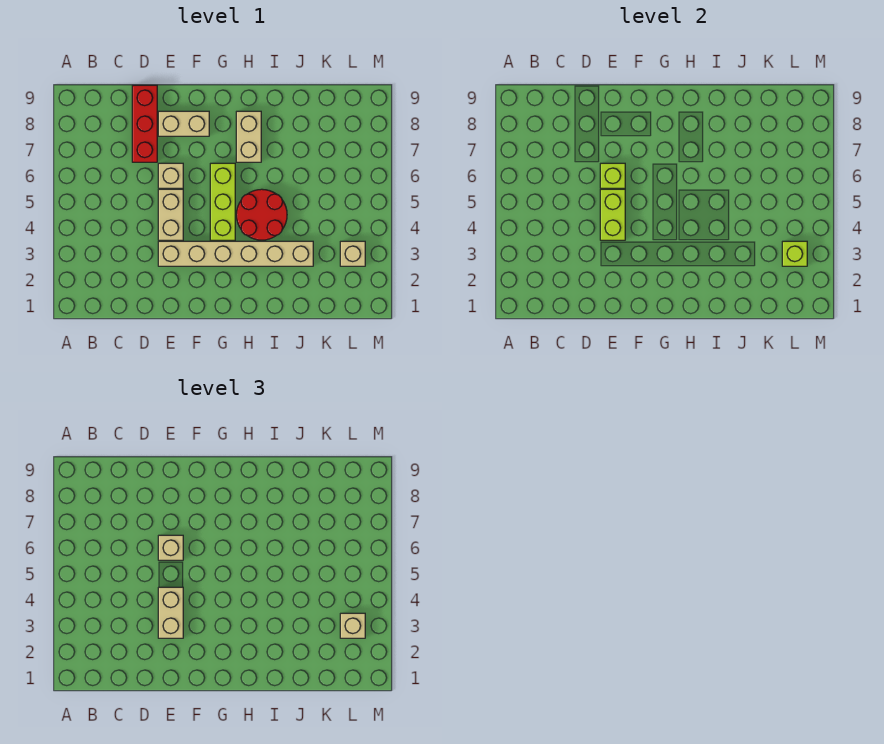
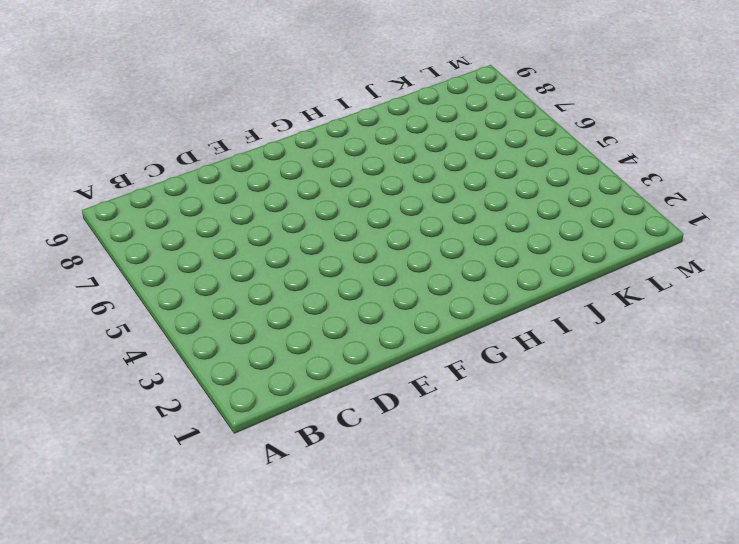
none -> red 1x3 brick [132,85,157,162]
none -> tan 1x6 brick [158,241,313,266]
none -> tan 1x2 brick [158,189,183,240]

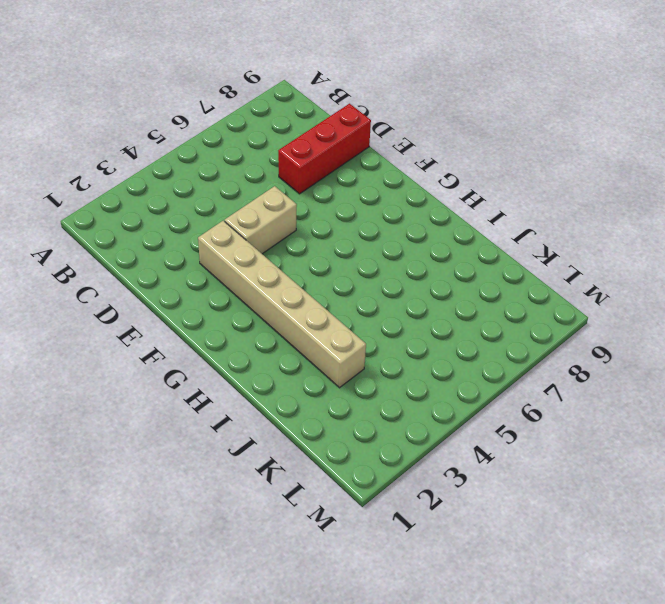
none -> tan 1x1 brick [158,163,183,188]
none -> tan 1x2 brick [158,111,209,136]
none -> lime 1x3 brick [210,163,235,240]

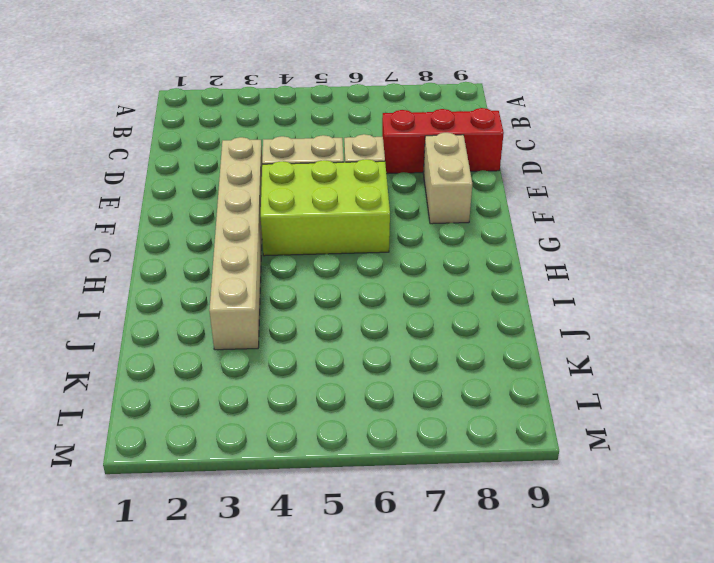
lime 2x3 brick [261,159,390,256] -> lime 1x3 brick [210,163,235,240]
none -> red 2x2 round brick [236,189,287,240]
none -> tan 1x2 brick [236,111,261,162]
none -> tan 1x1 brick [340,241,365,266]

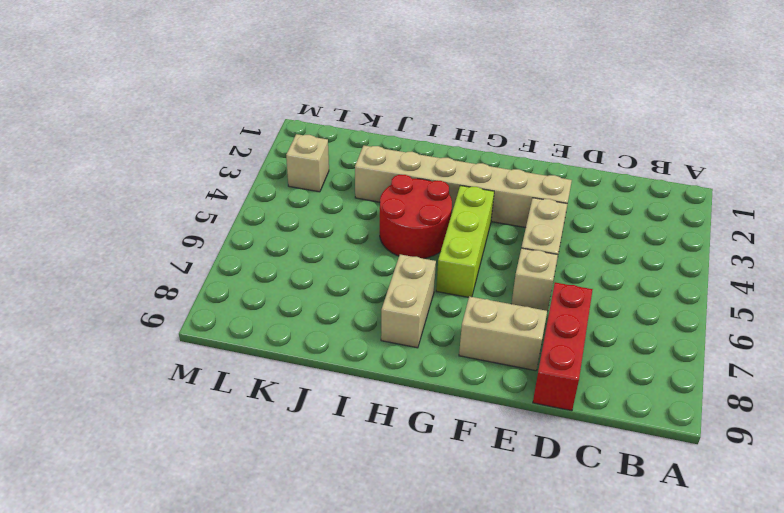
none -> lime 1x2 brick [600,189,625,240]
none -> lime 1x1 brick [600,163,625,188]
none -> lime 1x1 brick [782,241,807,266]

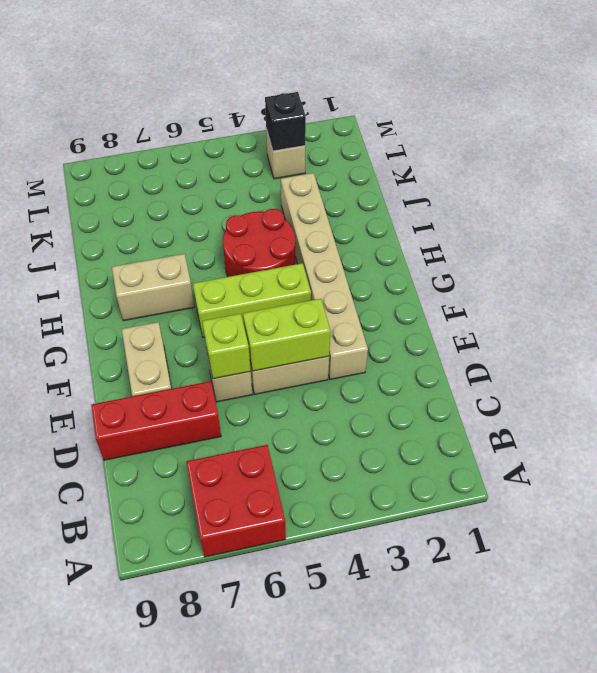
red 2x2 brick [186,445,286,557] -> none
black 1x1 brick [265,92,306,151] -> lime 1x1 brick [782,241,807,266]
none -> tan 1x2 brick [158,587,183,638]
none -> tan 1x1 brick [158,535,183,560]
none -> tan 1x1 brick [340,613,365,638]

